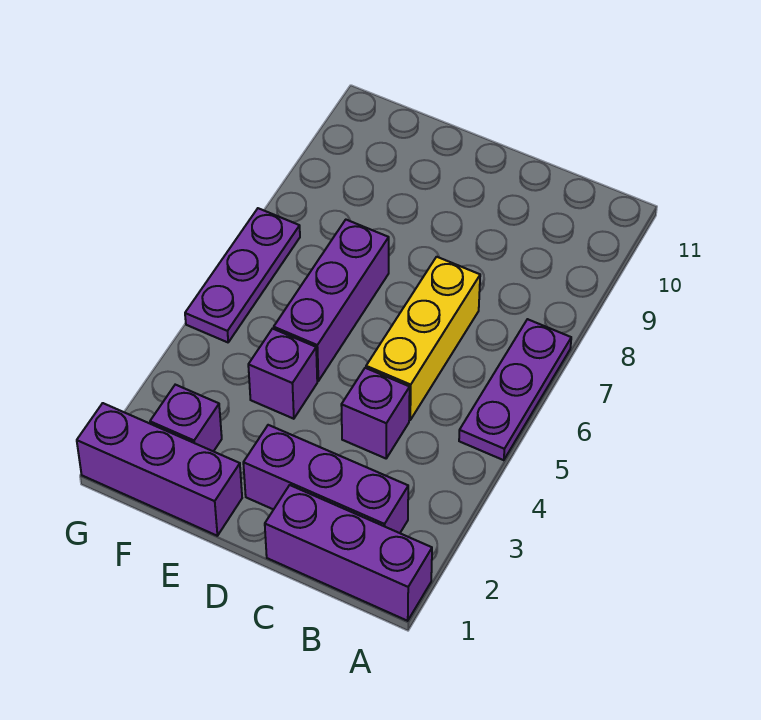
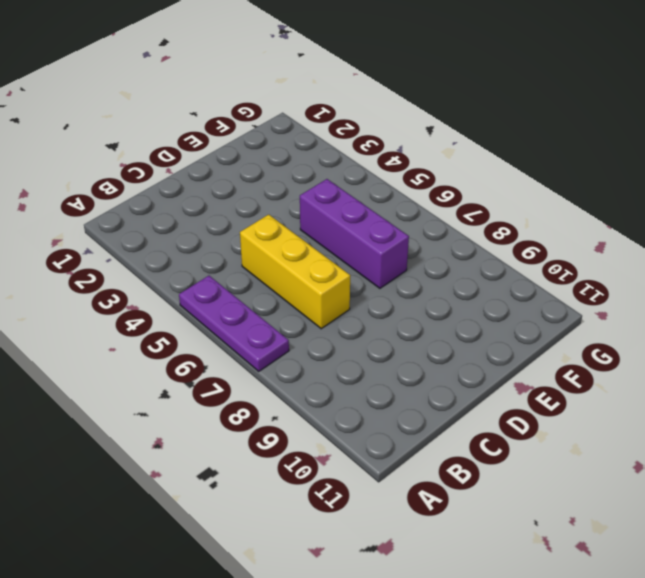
none -> purple 1x3 brick [265,485,432,621]
none -> purple 1x3 brick [243,425,408,533]

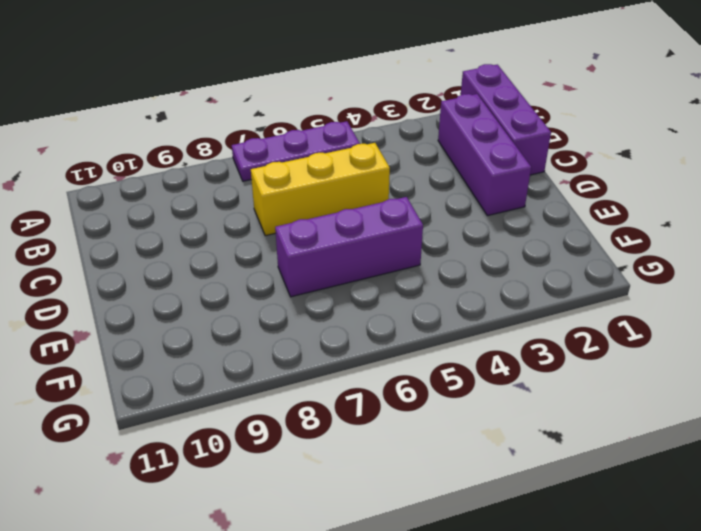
none -> purple 1x1 brick [341,368,410,458]
none -> purple 1x3 brick [77,403,242,536]

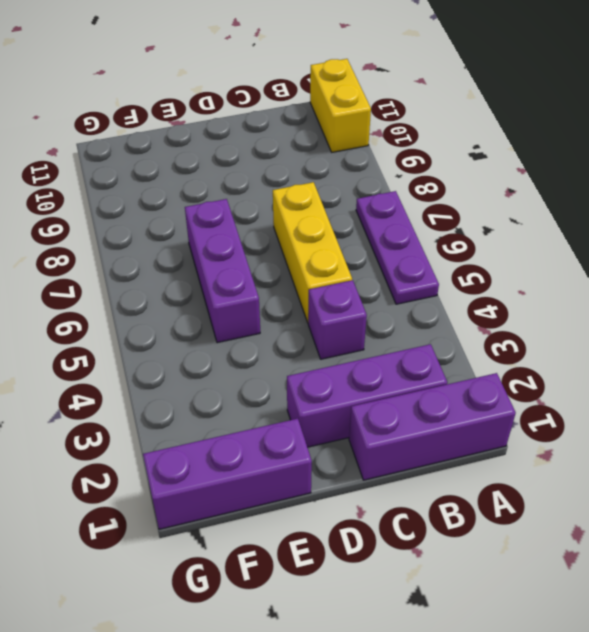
yellow 1x2 brick [310,59,371,152] -> none
none -> purple 1x1 brick [248,329,317,419]
none -> purple 1x1 brick [150,385,222,451]

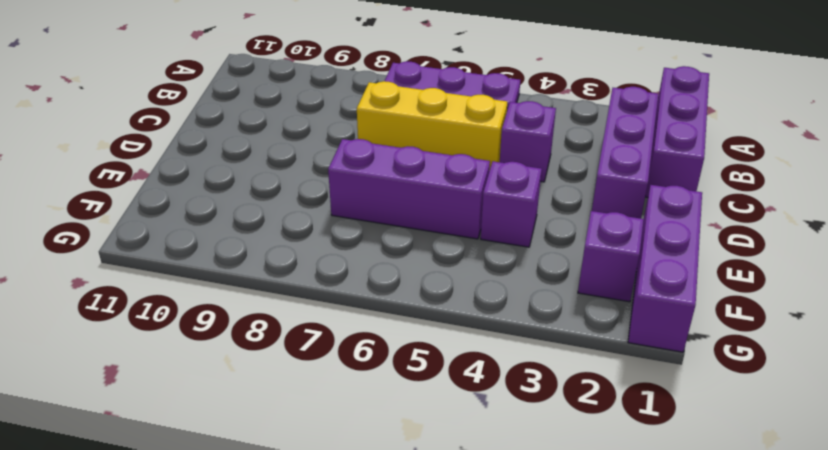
none -> purple 1x3 plate [185,208,300,342]

